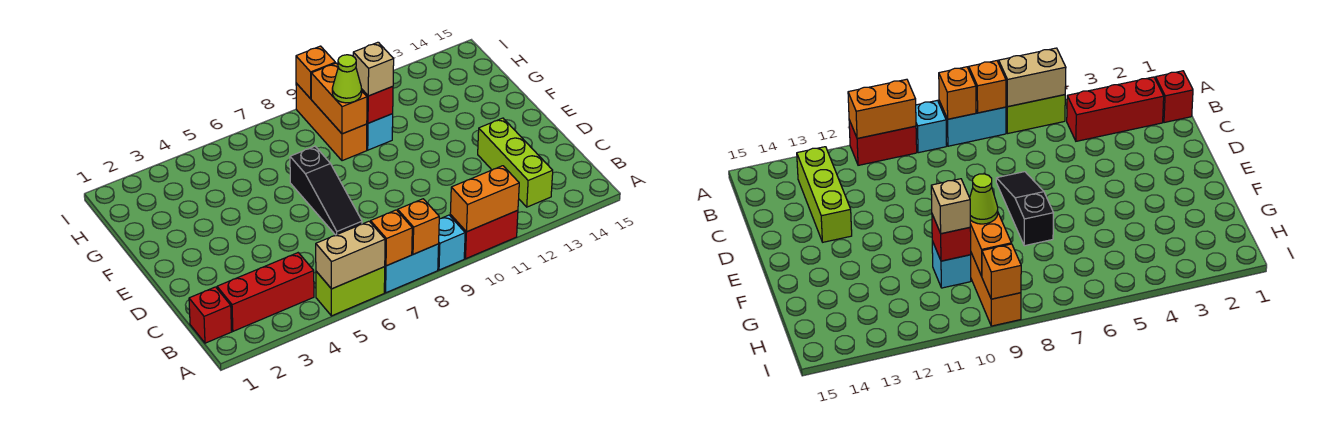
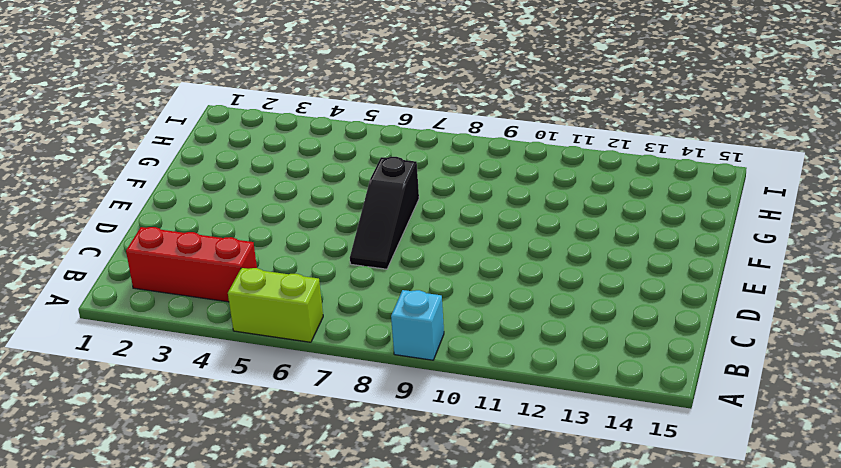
none -> cyan 1x2 brick [384,244,439,293]
none -> red 1x2 brick [450,210,518,259]
none -> red 1x1 brick [189,287,232,343]

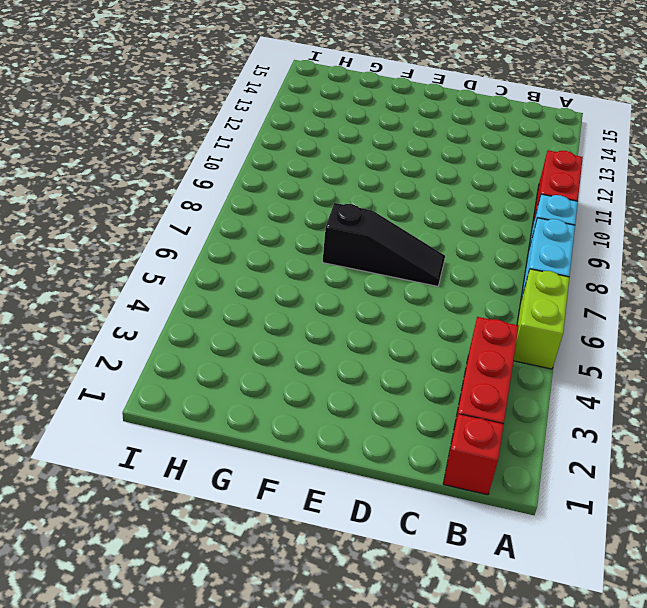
none -> lime 1x3 brick [478,118,553,207]
none -> orange 1x3 brick [296,83,367,161]
none -> cyan 1x1 brick [367,114,393,150]

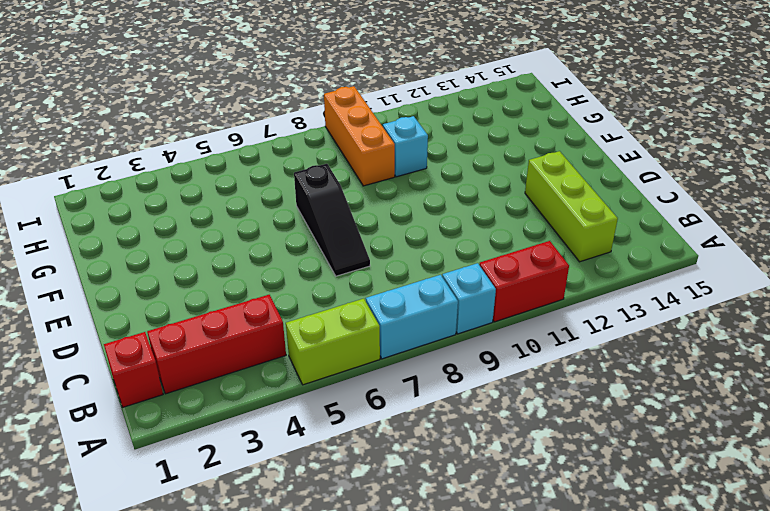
none -> tan 1x2 brick [316,221,385,289]
none -> orange 1x1 brick [371,210,412,266]
none -> orange 1x1 brick [398,199,439,254]

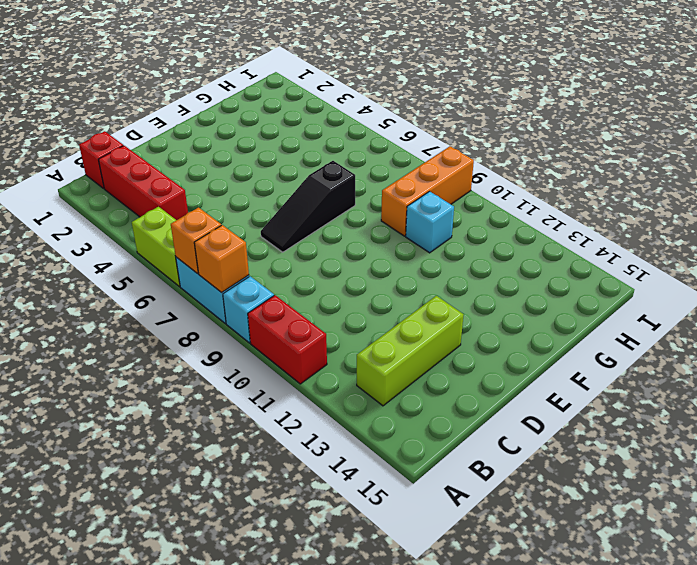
none -> tan 1x2 brick [316,221,385,289]
none -> orange 1x2 brick [450,166,519,232]
none -> orange 1x2 brick [311,63,367,134]

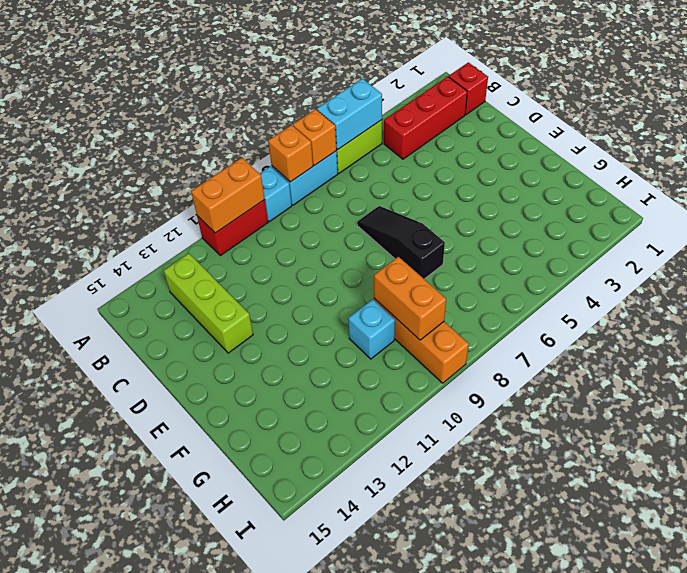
cyan 1x2 brick [317,79,382,150] -> tan 1x2 brick [316,221,385,289]
none -> red 1x1 brick [362,86,393,123]
none -> orange 1x1 brick [296,46,335,99]
none -> lime 1x1 cone [332,55,362,103]

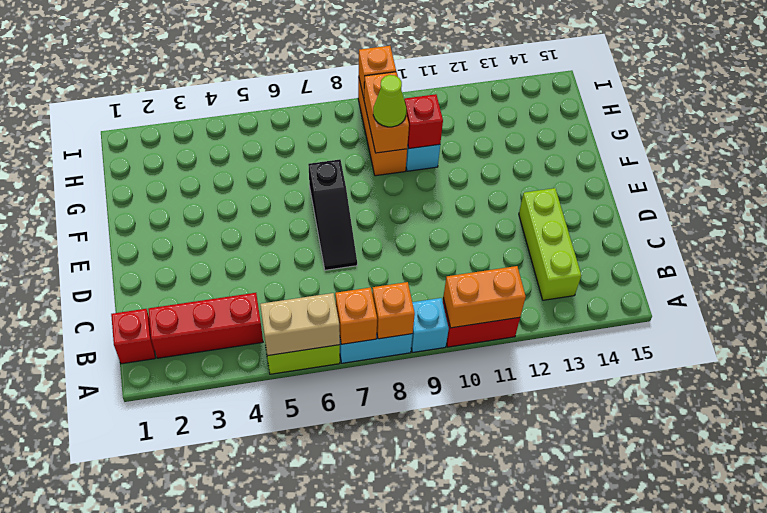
none -> tan 1x1 brick [353,42,394,96]

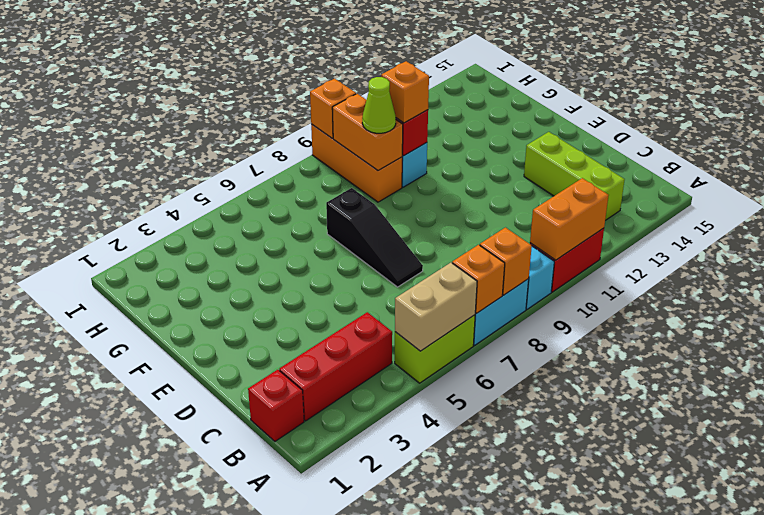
orange 1x1 brick [381,61,429,123] -> tan 1x1 brick [353,42,394,96]

